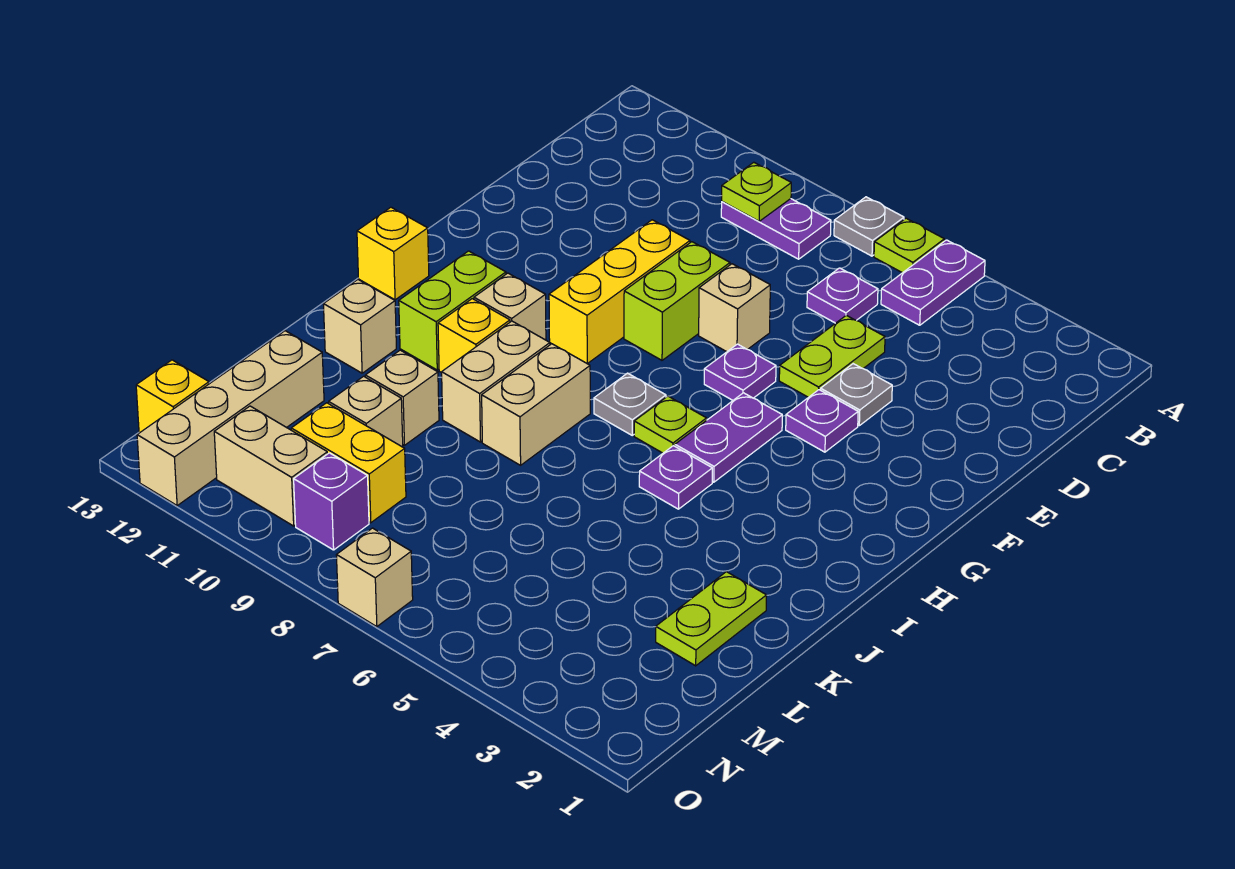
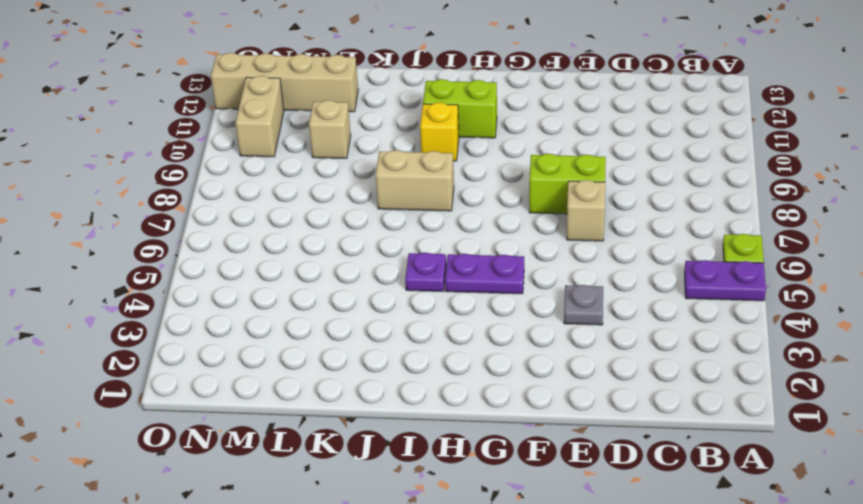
none -> grey 1x1 plate [834,197,904,256]
none -> purple 1x2 plate [721,199,831,259]
none -> purple 1x1 plate [807,268,878,323]
none -> lime 1x2 plate [779,315,885,397]

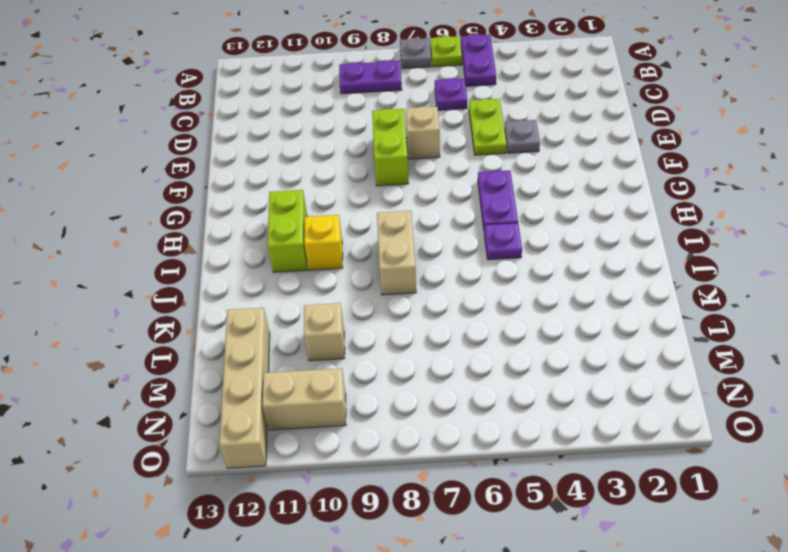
none -> yellow 1x3 brick [549,220,690,364]
none -> purple 1x1 plate [786,390,858,452]
none -> purple 1x1 plate [704,344,776,400]
none -> lime 1x1 plate [634,396,707,453]

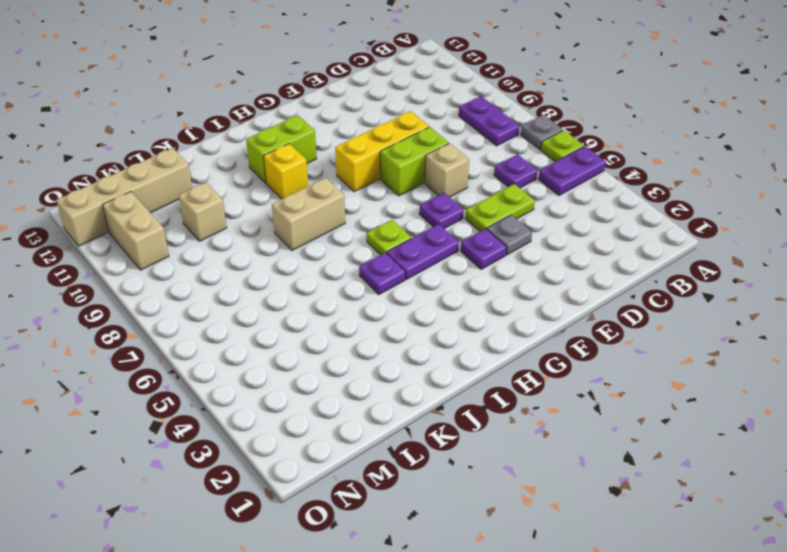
none -> grey 1x1 plate [594,373,666,435]
none -> tan 1x1 brick [474,273,546,340]
none -> yellow 1x1 brick [357,207,429,300]
none -> tan 1x2 brick [442,321,550,442]

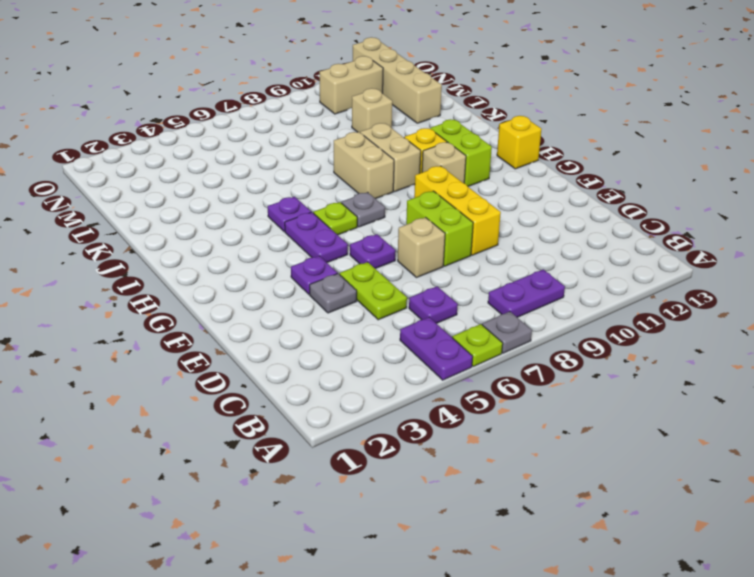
none -> tan 1x1 brick [323,280,396,373]
none -> lime 1x2 plate [656,572,767,666]
none -> tan 1x1 brick [365,350,439,445]
none -> yellow 1x2 brick [291,403,406,523]

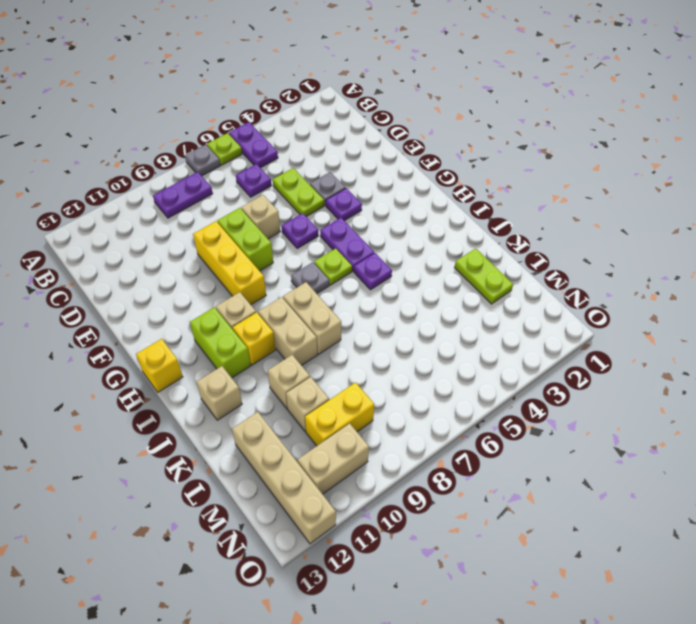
none -> purple 1x1 brick [294,453,369,550]
none -> yellow 1x1 brick [136,360,209,433]
none -> tan 1x1 brick [336,528,413,627]
none -> lime 1x1 plate [722,162,791,221]

